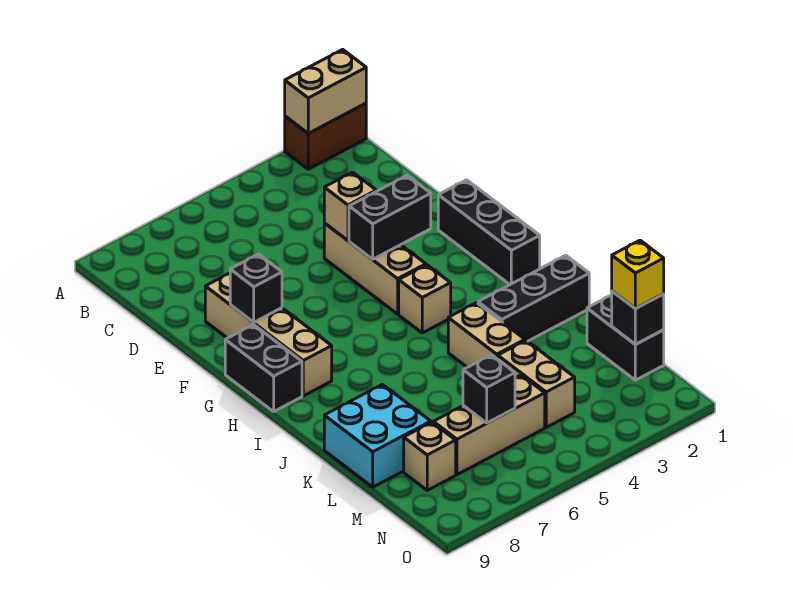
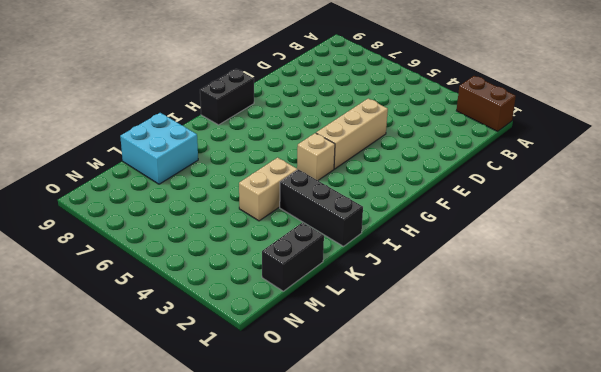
none -> tan 1x4 brick [205,273,332,396]
none -> black 1x3 brick [438,180,540,284]
none -> tan 1x2 brick [498,341,575,427]

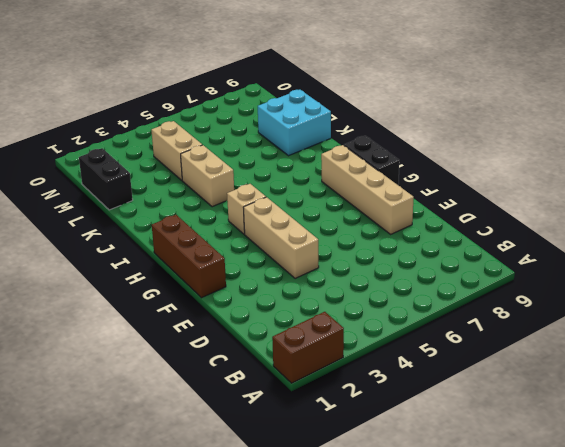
brown 1x3 brick [152,215,226,298] -> black 1x3 brick [438,180,540,284]
none -> black 1x3 brick [478,255,589,341]
none -> tan 1x3 brick [433,375,545,475]
none -> tan 1x1 brick [404,422,456,490]

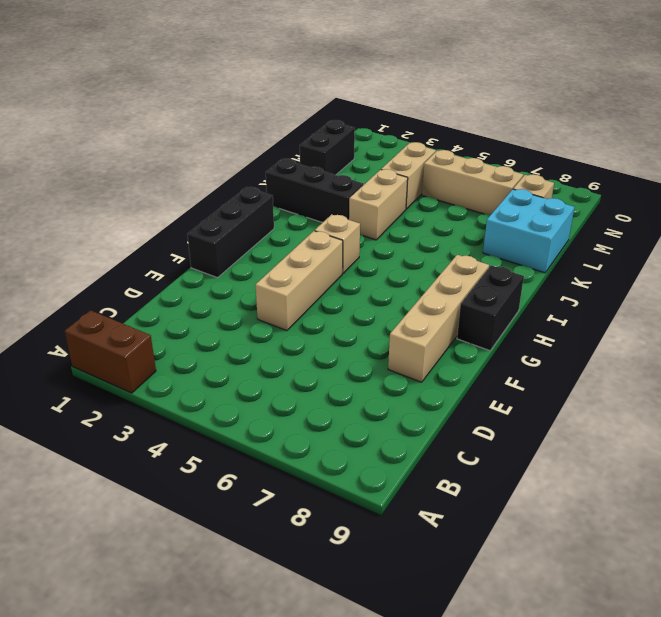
none -> tan 1x2 brick [285,49,366,133]
none -> tan 1x1 brick [324,172,376,240]
none -> black 1x2 brick [349,176,431,259]

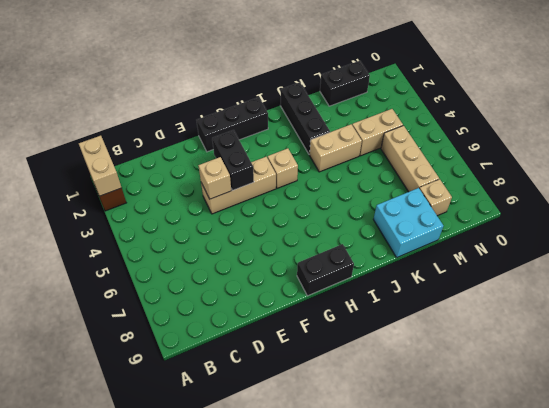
none -> tan 1x4 brick [205,273,332,396]
none -> black 1x1 brick [230,254,282,322]
none -> black 1x1 brick [612,291,664,344]

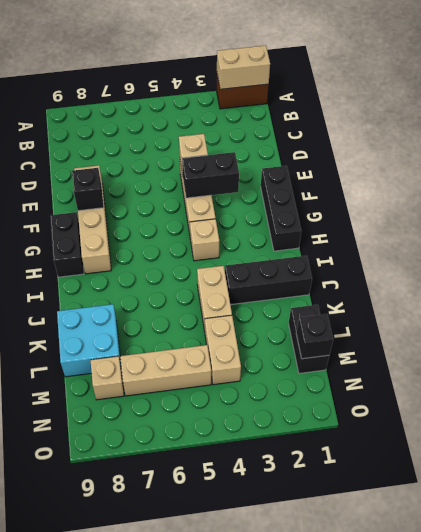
none -> black 1x1 brick [463,355,515,423]
none -> yellow 1x1 brick [612,240,664,309]

